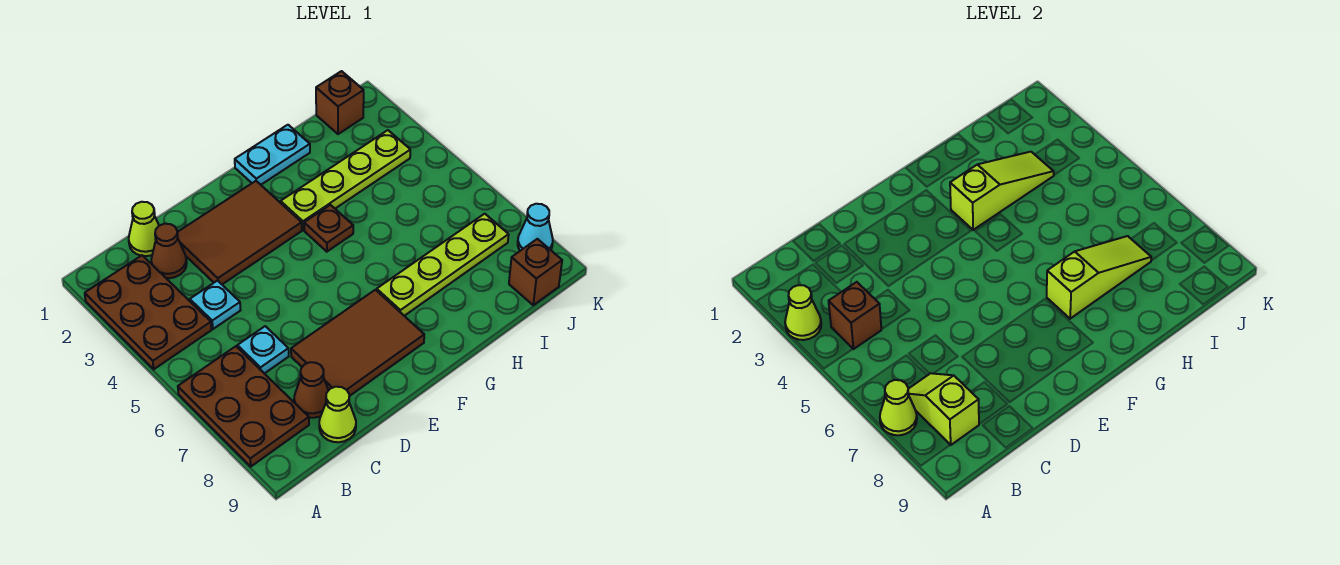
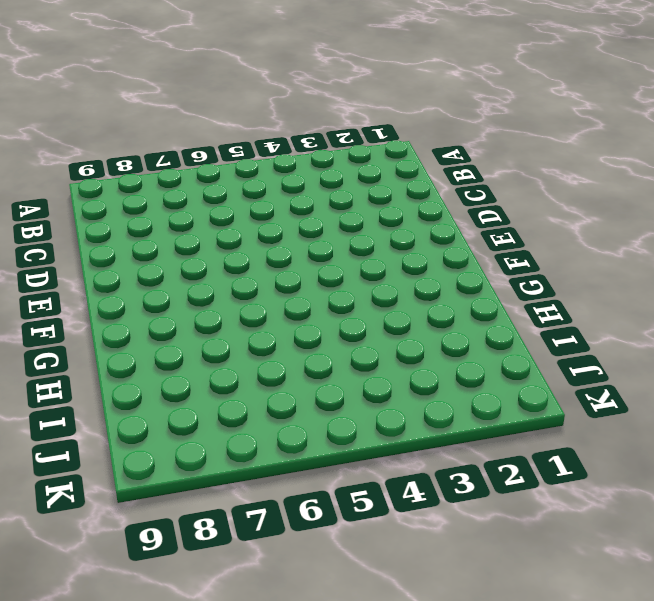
none -> brown 2x3 plate [85,255,211,369]
none -> brown 2x3 plate [178,346,309,466]
none -> lime 1x1 cone [129,202,159,256]

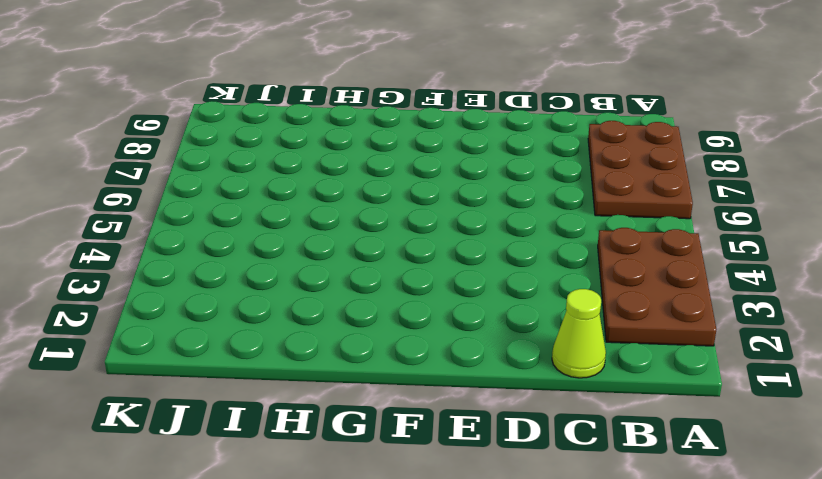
none -> brown 1x1 cone [151,224,187,278]
none -> cyan 1x1 plate [190,281,241,329]
none -> cyan 1x1 plate [237,326,289,374]

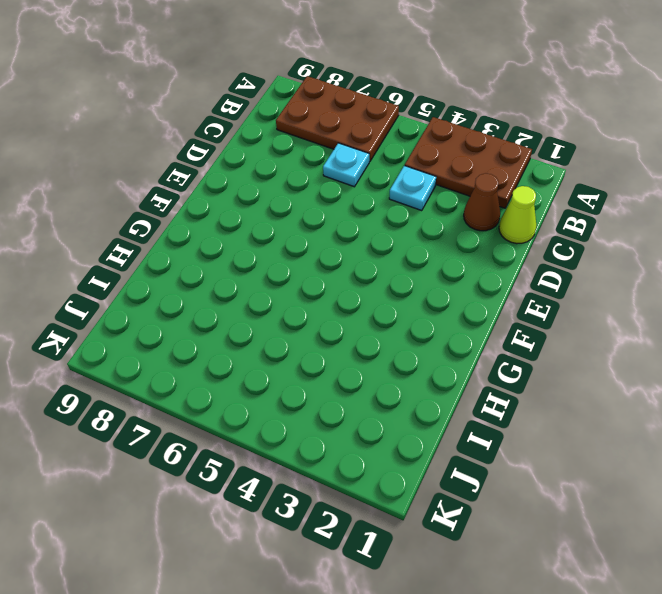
none -> brown 1x1 cone [294,362,329,418]
none -> lime 1x1 cone [319,387,356,442]
none -> brown 2x3 tile [177,181,302,284]

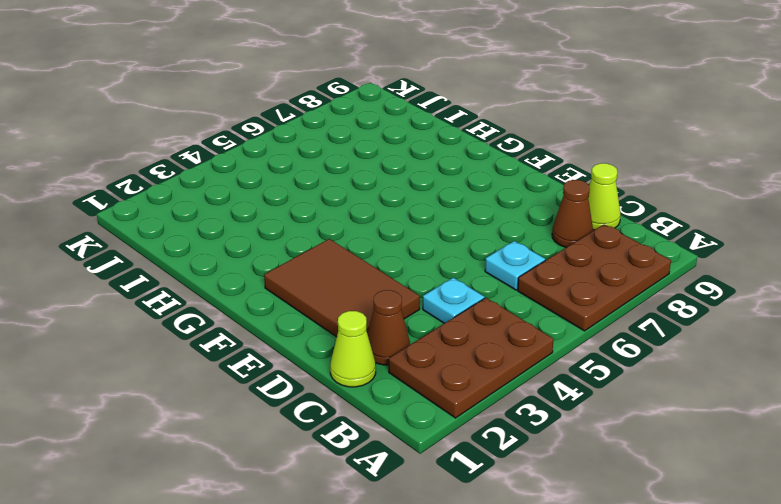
none -> brown 2x3 tile [291,290,424,396]
none -> cyan 1x2 plate [235,125,310,185]
none -> lime 1x4 plate [281,130,410,230]

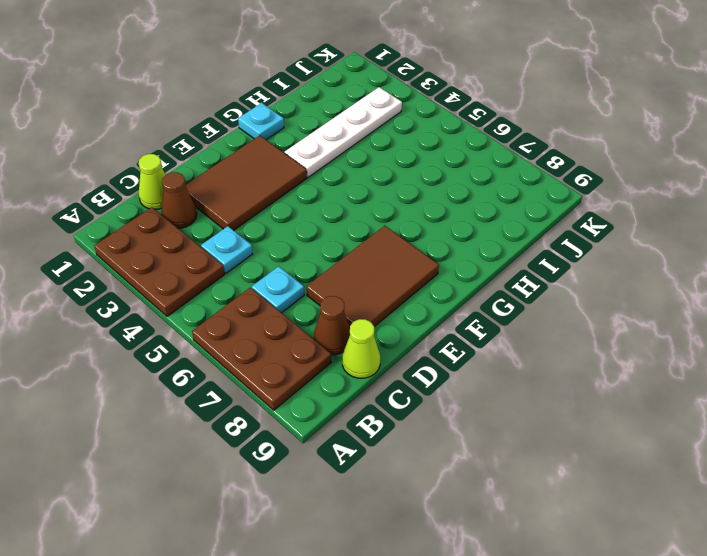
cyan 1x1 plate [238,103,284,140] -> cyan 1x2 plate [235,125,310,185]
white 1x4 plate [285,87,402,177] -> lime 1x4 plate [281,130,410,230]
none -> brown 1x1 plate [304,205,353,252]
none -> lime 1x4 plate [377,214,509,316]
none -> brown 1x1 brick [316,71,364,134]

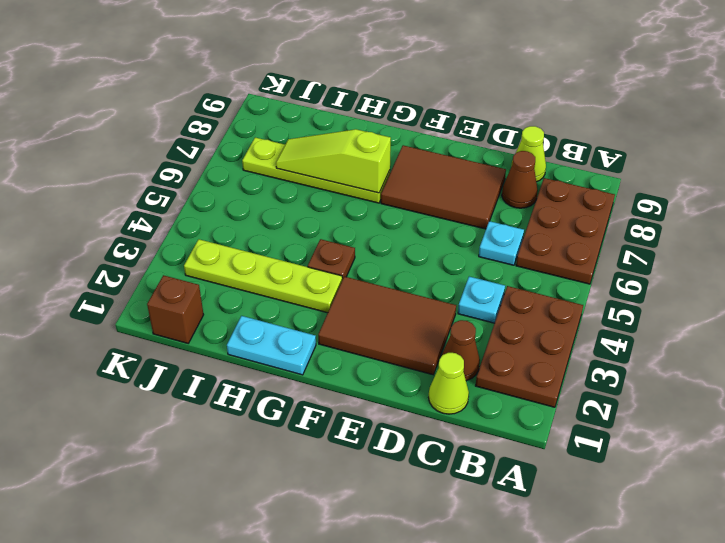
none -> brown 1x1 brick [509,239,562,305]
none -> cyan 1x1 cone [518,204,553,251]
none -> lime 1x1 cone [785,285,821,340]

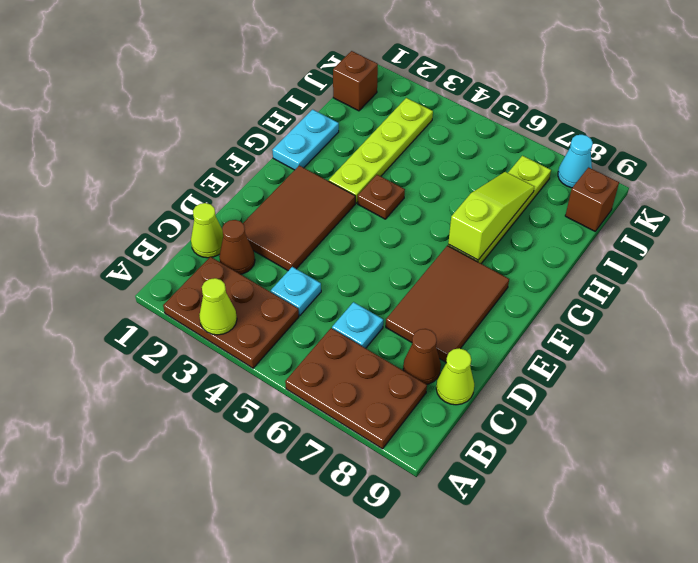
none -> lime 1x1 cone [880,380,917,435]
none -> brown 1x1 brick [829,282,881,349]
none -> lime 1x2 slope [908,373,979,445]

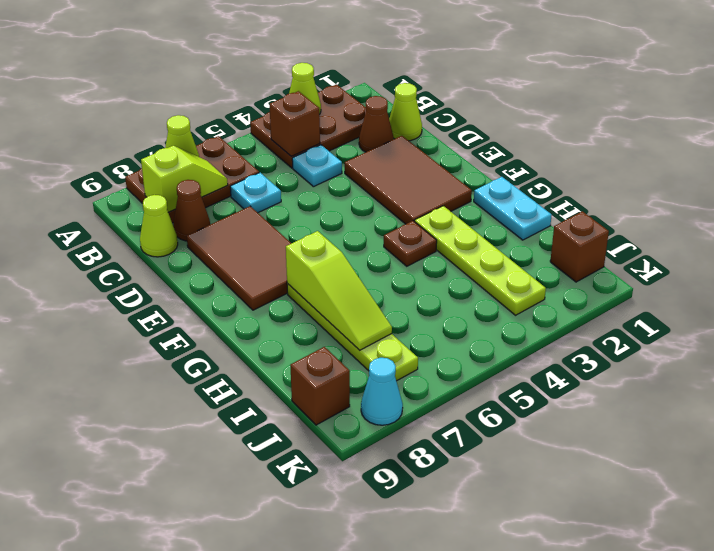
none -> lime 1x3 slope [950,152,1054,230]

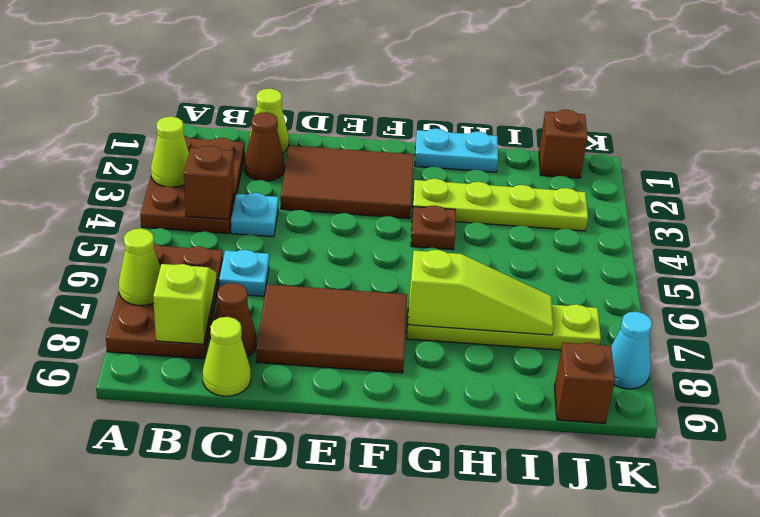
none -> lime 1x3 slope [950,152,1054,230]

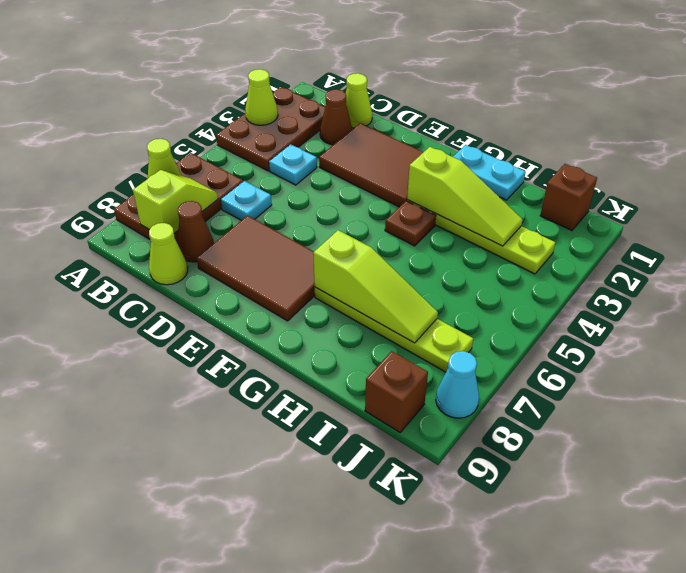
none -> brown 1x1 brick [829,282,881,349]

